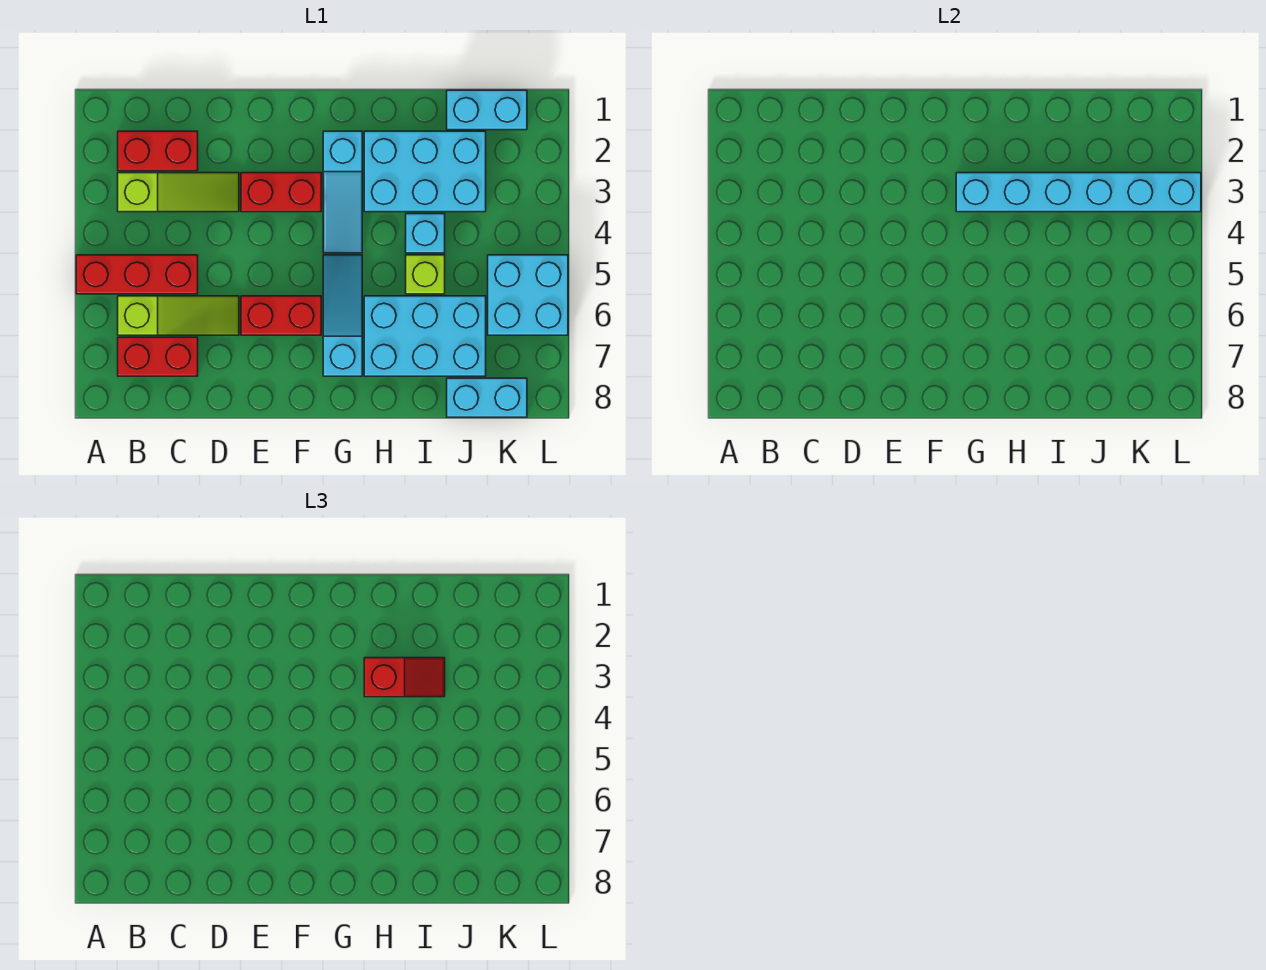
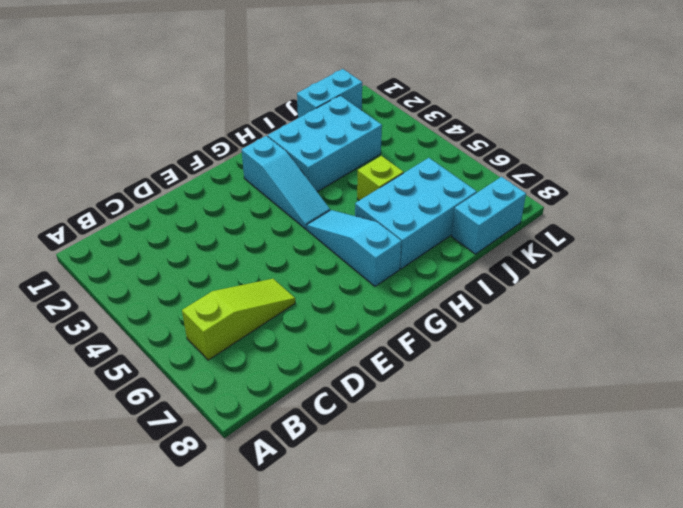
none -> red 1x3 brick [76,255,198,294]
none -> red 1x2 brick [118,131,198,171]
none -> lime 1x3 slope [118,173,239,212]

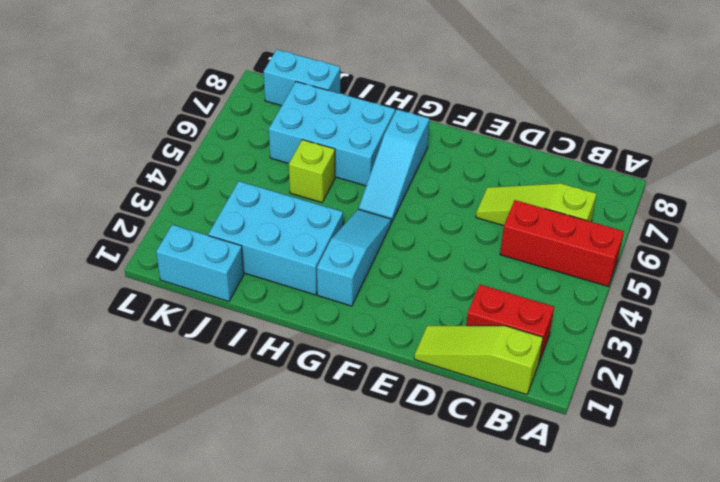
lime 1x3 slope [414,326,543,395] -> lime 1x3 slope moved to [118,173,239,212]
none -> red 1x2 brick [118,337,198,376]
none -> red 1x2 brick [241,173,321,212]
none -> red 1x2 brick [241,296,321,335]

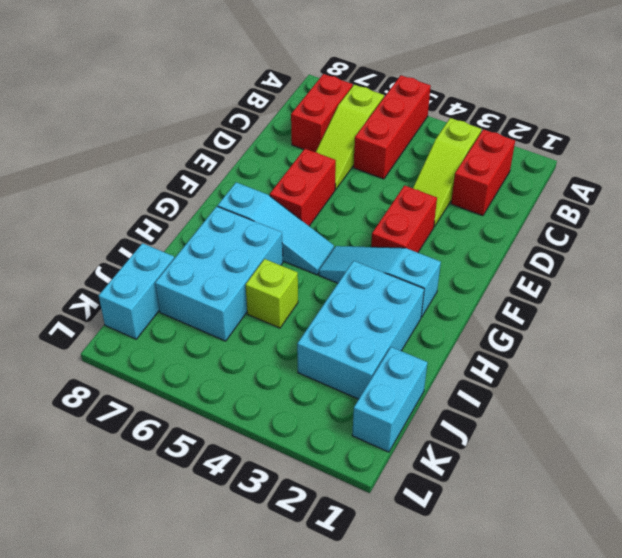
none -> cyan 1x1 brick [406,214,445,253]
none -> cyan 2x2 brick [488,255,568,335]
none -> cyan 1x6 brick [956,173,1201,212]

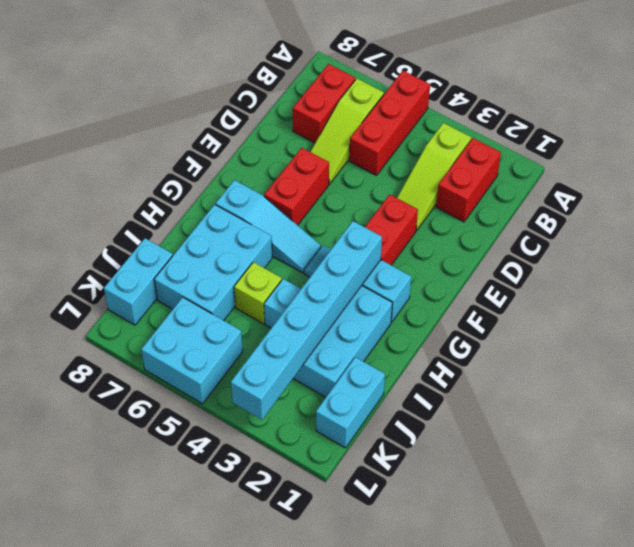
none -> red 1x2 slope [364,658,445,697]

